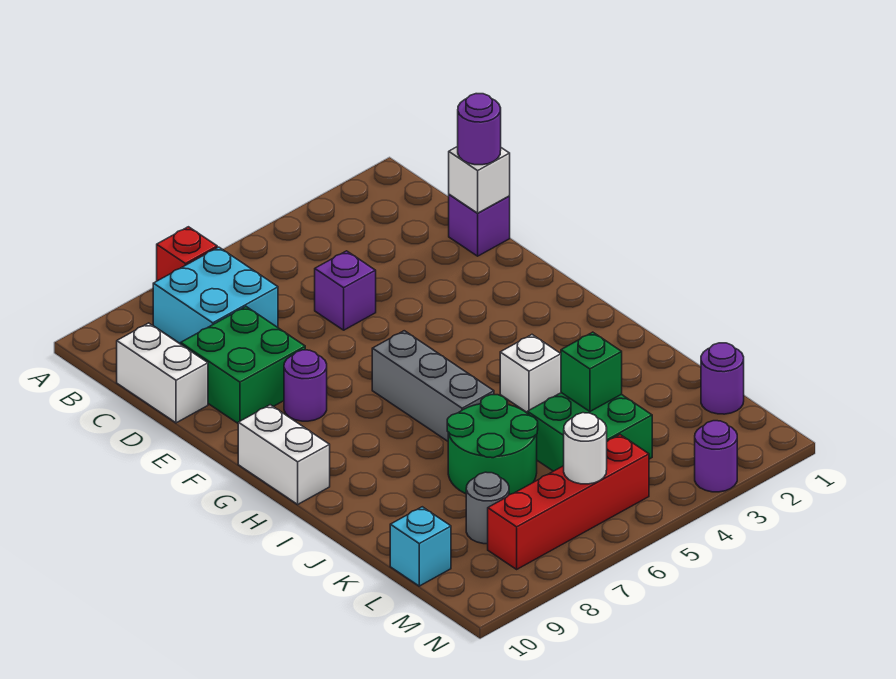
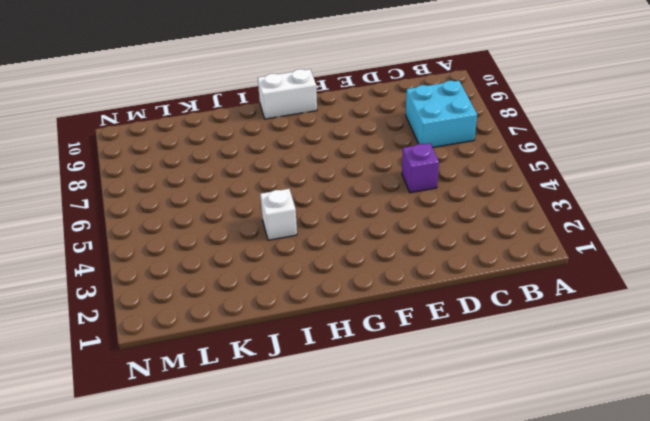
none -> red 1x1 brick [157,227,217,281]
none -> white 1x2 brick [117,323,208,423]
none -> purple 1x1 brick [449,194,510,256]

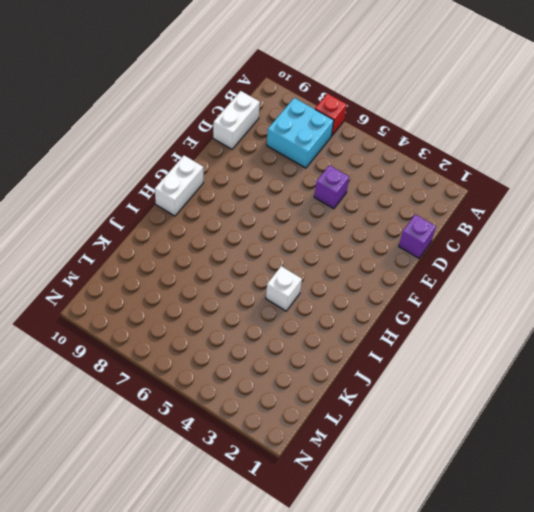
none -> green 2x2 brick [181,307,305,423]
none -> purple 1x1 round brick [284,350,327,421]
none -> grey 1x3 brick [372,331,494,441]

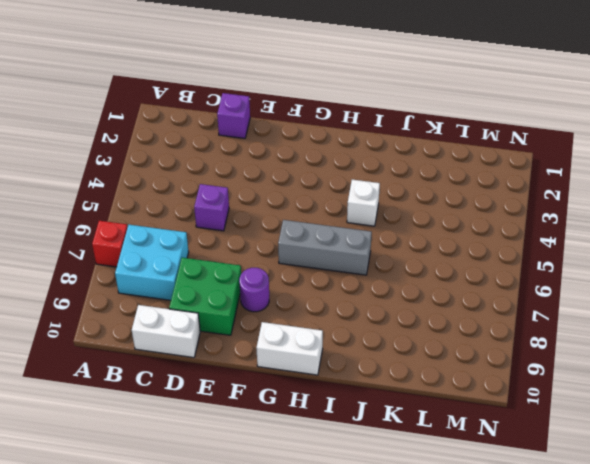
none -> green 2x2 round brick [447,395,538,495]
none -> green 2x2 brick [527,393,652,471]
none -> purple 1x1 round brick [701,343,744,414]

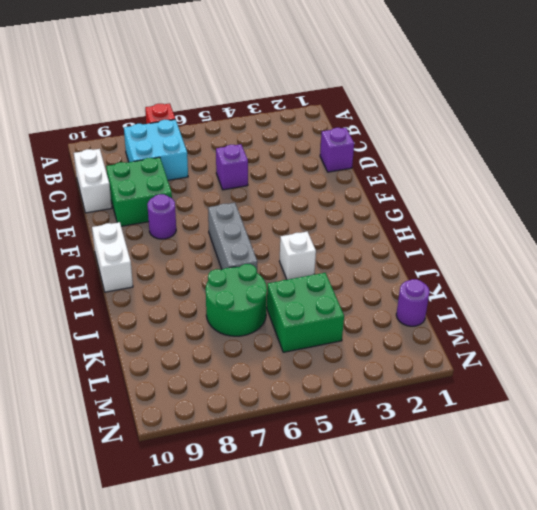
none -> grey 1x1 round brick [466,472,509,544]
none -> cyan 1x1 brick [390,507,451,586]
none -> red 1x4 brick [488,435,649,569]

